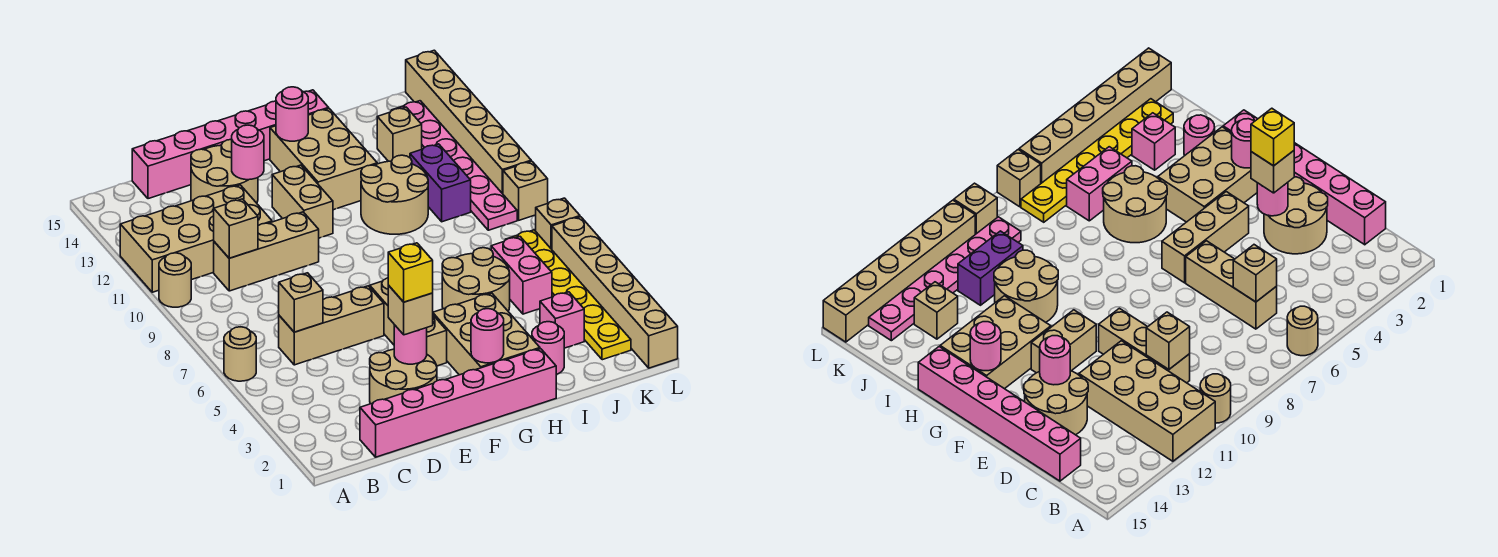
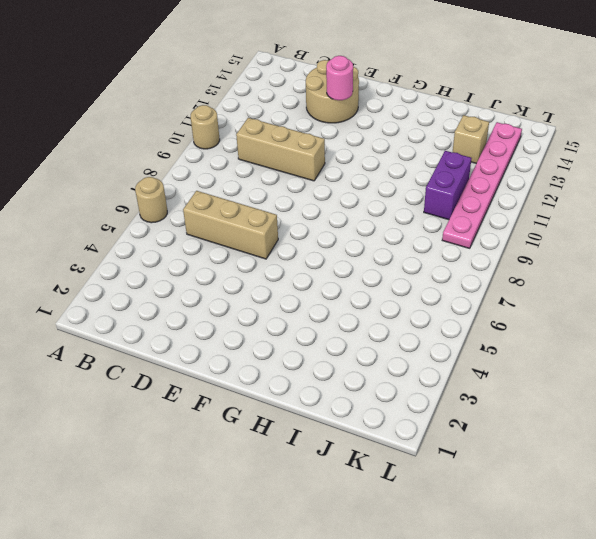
none -> tan 2x4 brick [120,185,272,292]
none -> pink 1x6 brick [360,349,556,457]
none -> pink 1x6 brick [132,90,329,199]
none -> tan 2x2 round brick [370,349,437,404]

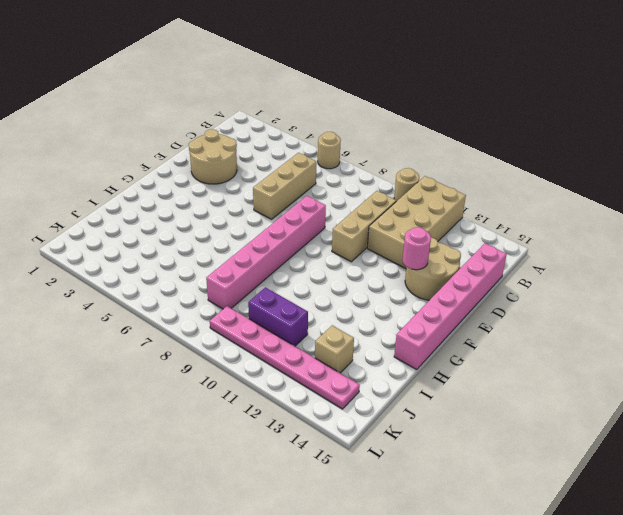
pink 1x6 brick [206,196,326,309] -> pink 1x6 brick moved to [360,349,556,457]
none -> tan 1x3 brick [370,278,447,366]
none -> tan 1x2 brick [272,165,333,238]
none -> tan 2x3 brick [433,293,540,375]
none -> tan 2x3 brick [270,109,377,210]

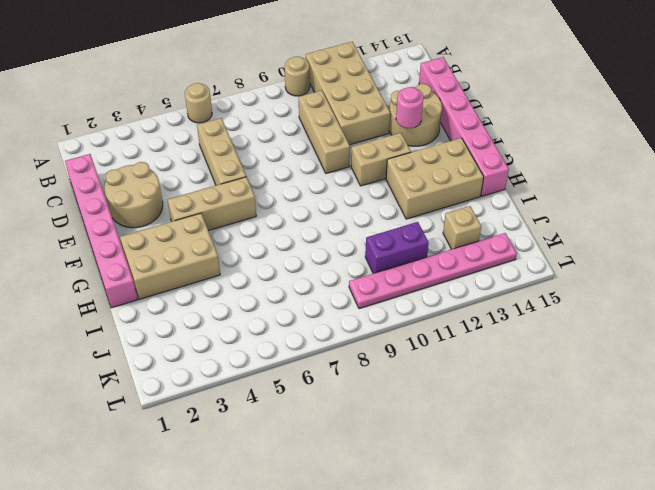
none -> tan 2x2 round brick [442,248,510,311]
none -> tan 2x2 round brick [361,155,428,234]
none -> pink 1x1 round brick [532,322,564,375]
none -> pink 1x1 brick [540,292,584,348]

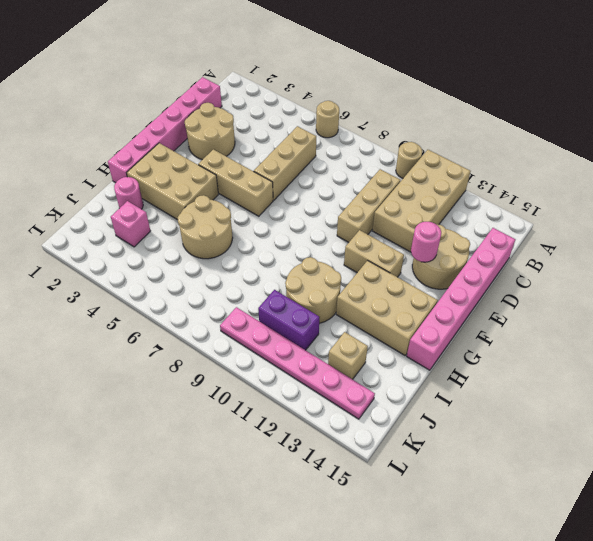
none -> pink 1x2 brick [491,237,552,314]
none -> yellow 1x6 plate [505,230,631,360]
none -> tan 1x6 brick [552,217,678,368]
none -> tan 1x1 brick [536,198,580,249]

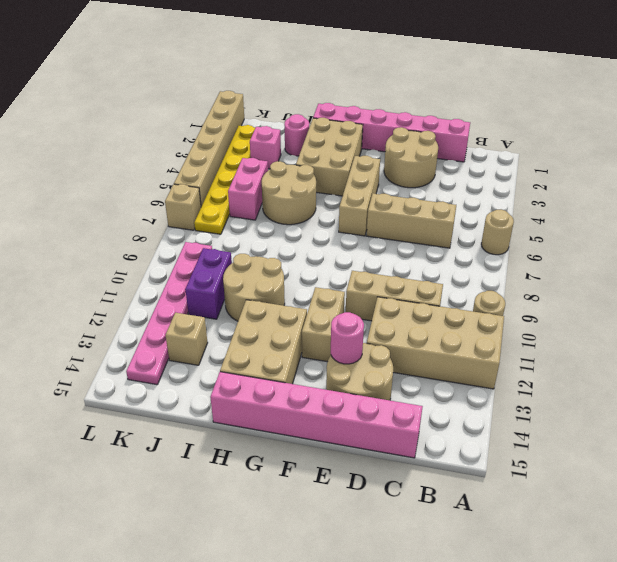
none -> tan 1x1 brick [503,161,548,220]
none -> tan 1x6 brick [406,50,531,194]
none -> tan 1x1 brick [279,273,323,332]
none -> tan 1x1 brick [214,199,258,258]

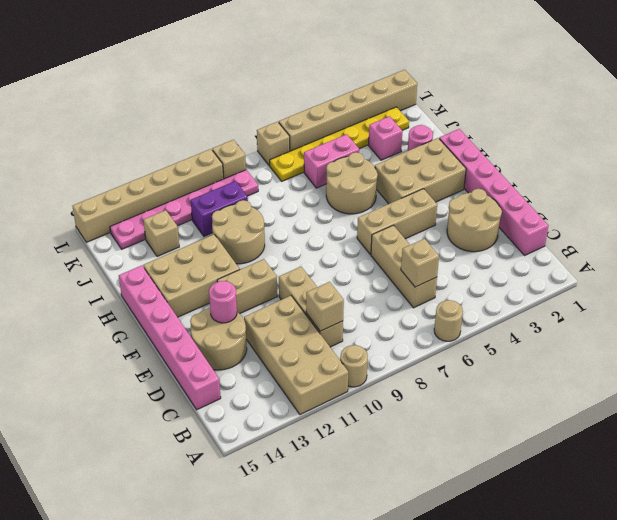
none -> pink 1x1 round brick [394,325,427,364]
none -> pink 1x1 round brick [471,309,504,363]
none -> pink 1x1 round brick [276,87,308,141]
none -> tan 1x1 brick [388,285,433,335]

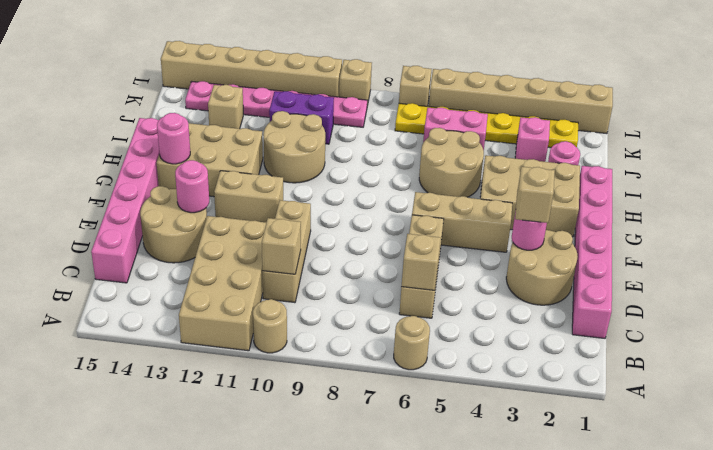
none -> pink 1x1 round brick [471,309,504,363]
none -> yellow 1x1 brick [388,243,433,302]

